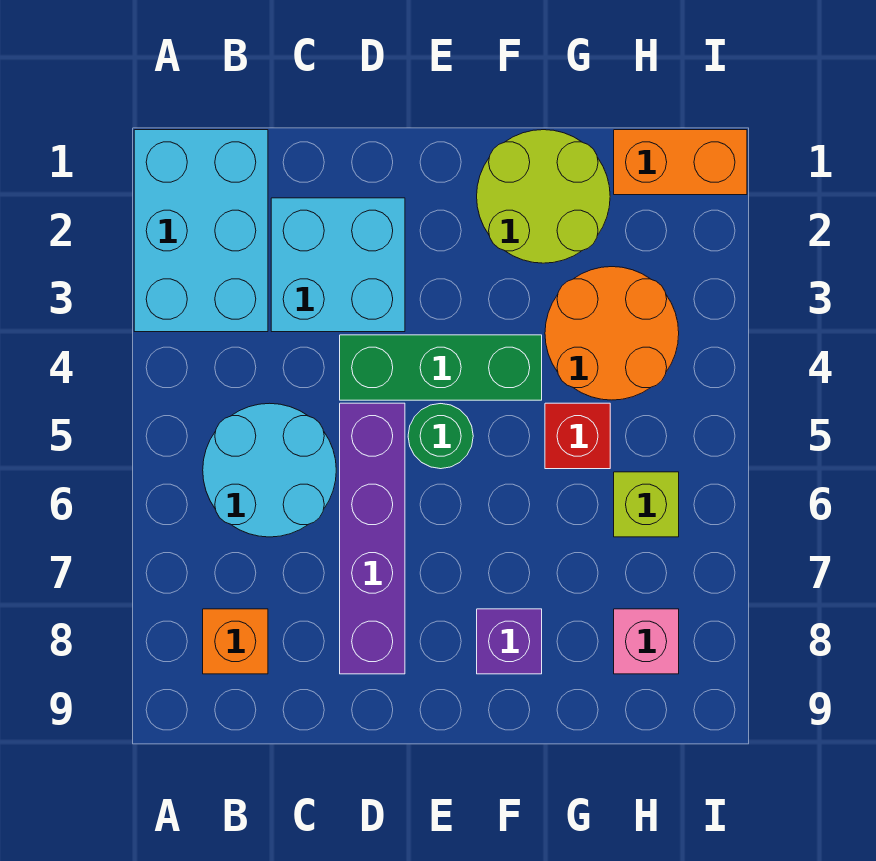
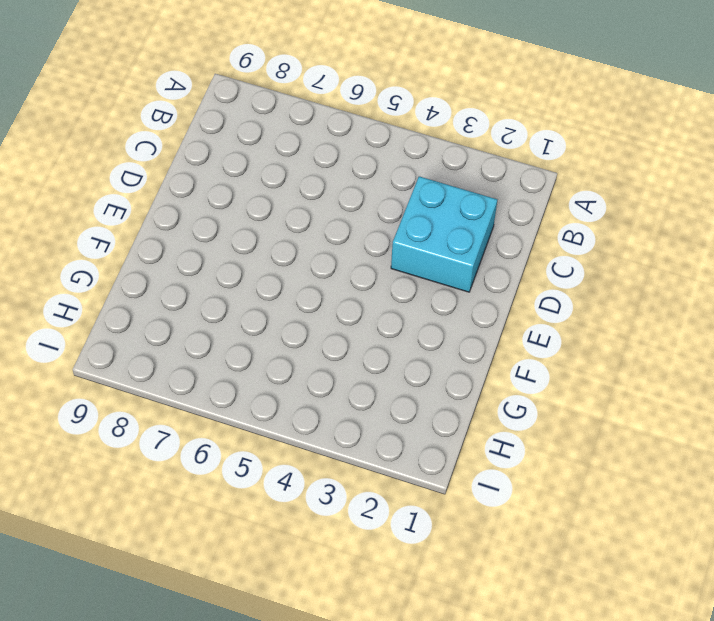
none -> cyan 2x3 brick [134,130,268,332]
none -> cyan 2x2 round brick [203,403,336,537]
none -> orange 1x1 brick [203,609,268,674]

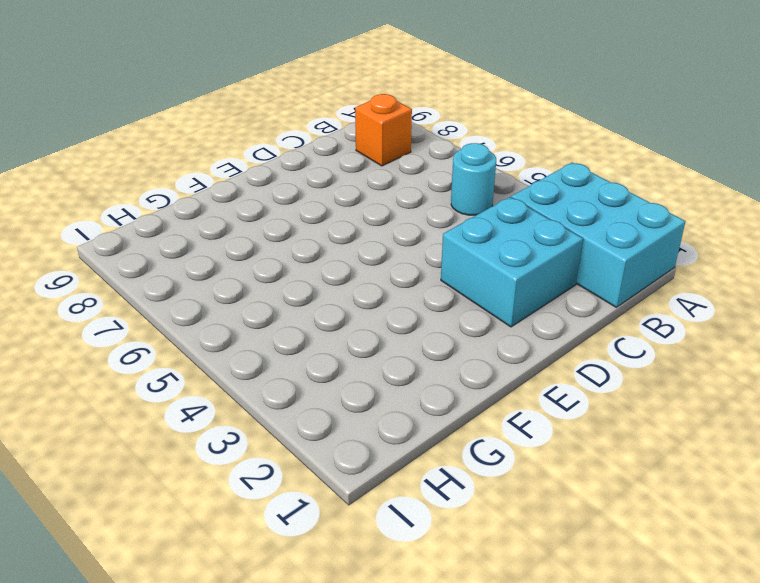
cyan 1x1 round brick [451,143,496,215] -> cyan 2x2 round brick [203,403,336,537]
none -> green 1x3 brick [340,335,542,400]
none -> purple 1x4 brick [340,403,405,674]
none -> green 1x1 round brick [408,404,473,469]

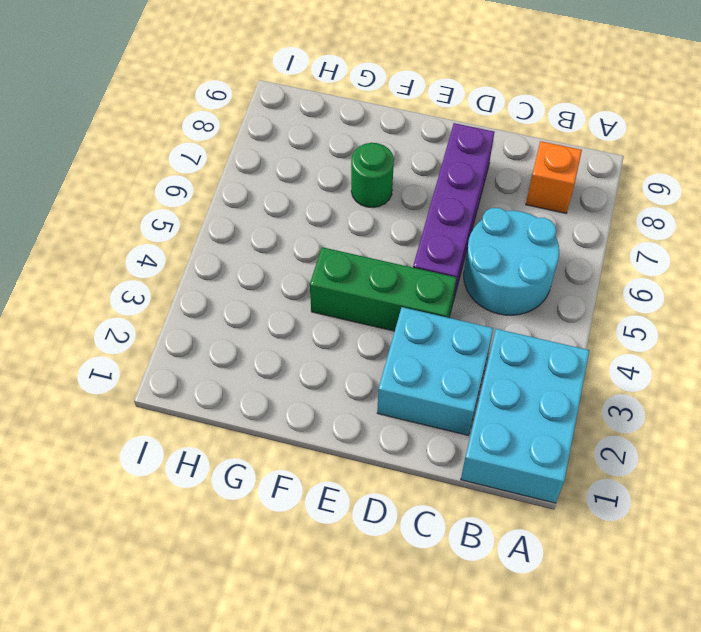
green 1x1 round brick [351,143,394,208] -> green 1x1 round brick moved to [408,404,473,469]
none -> lime 2x2 round brick [477,130,610,263]
none -> purple 1x1 brick [477,609,542,674]
none -> orange 2x2 round brick [545,267,679,400]

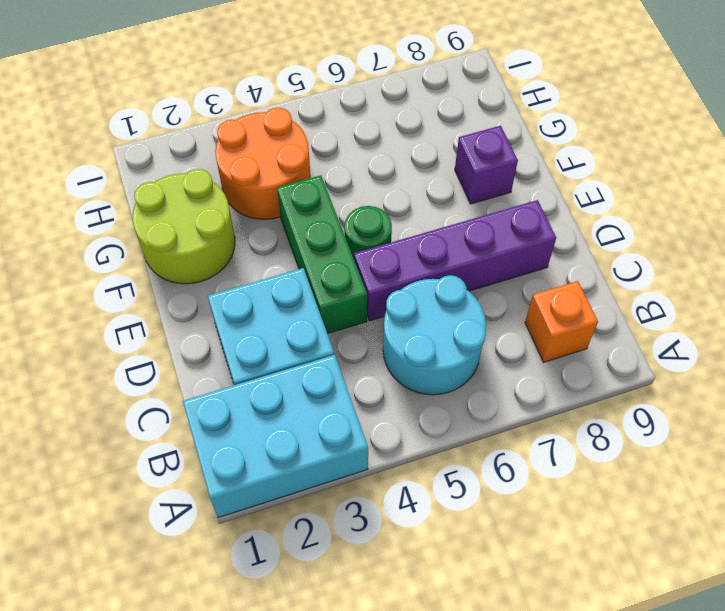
none -> red 1x1 brick [545,403,610,469]
none -> orange 1x2 brick [614,130,747,195]
none -> lime 1x1 brick [614,472,679,537]

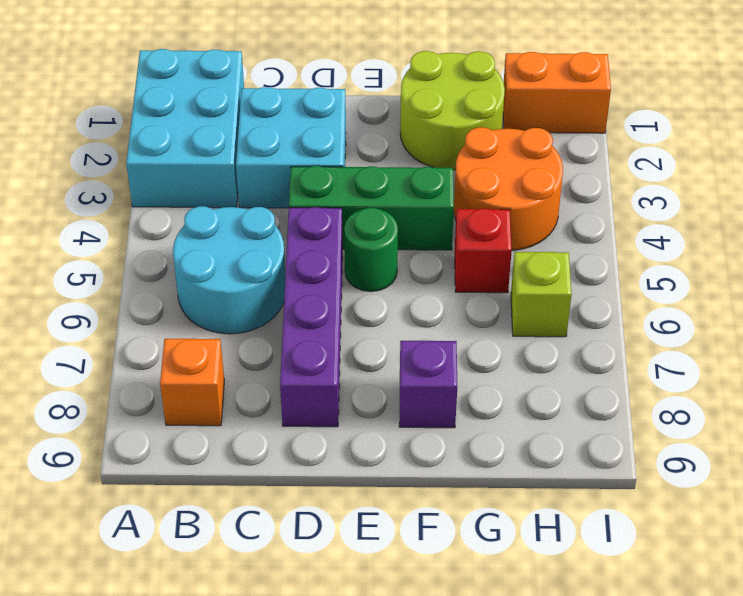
none -> pink 1x1 brick [614,609,679,674]

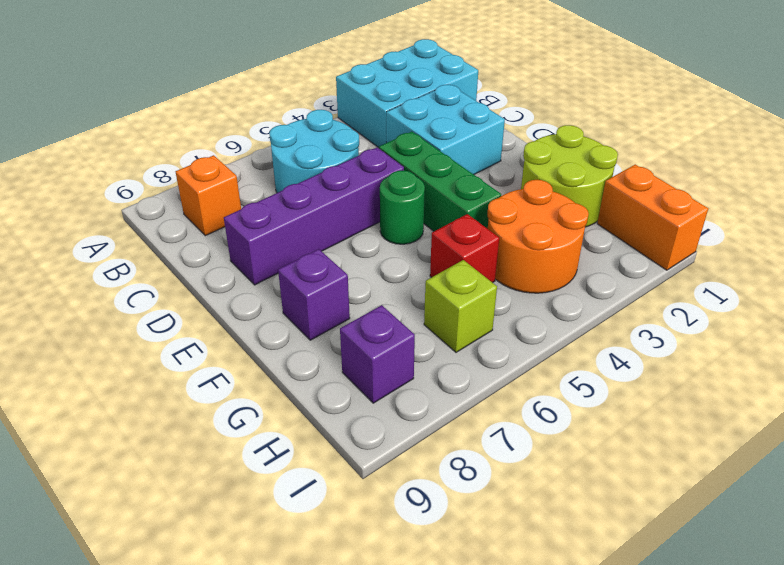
purple 1x1 brick [340,305,415,403] -> pink 1x1 brick [614,609,679,674]

